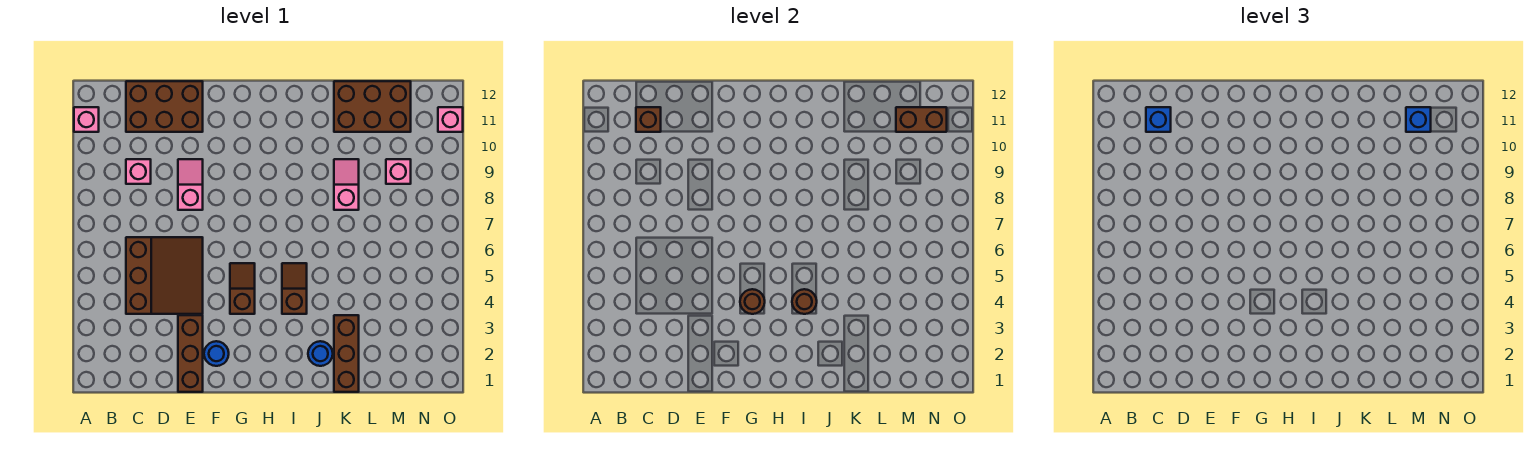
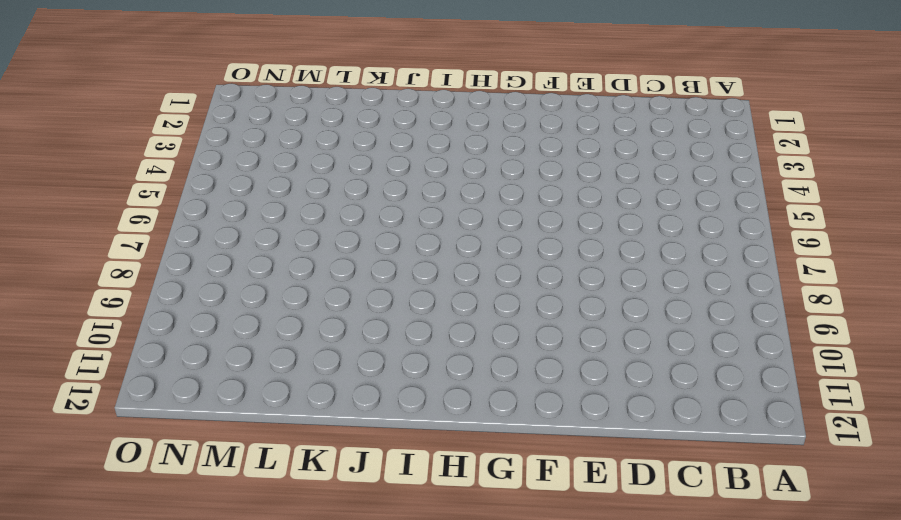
none -> pink 1x1 brick [74,107,99,132]
none -> brown 3x3 slope [126,237,203,314]
none -> pink 1x1 brick [126,159,151,184]

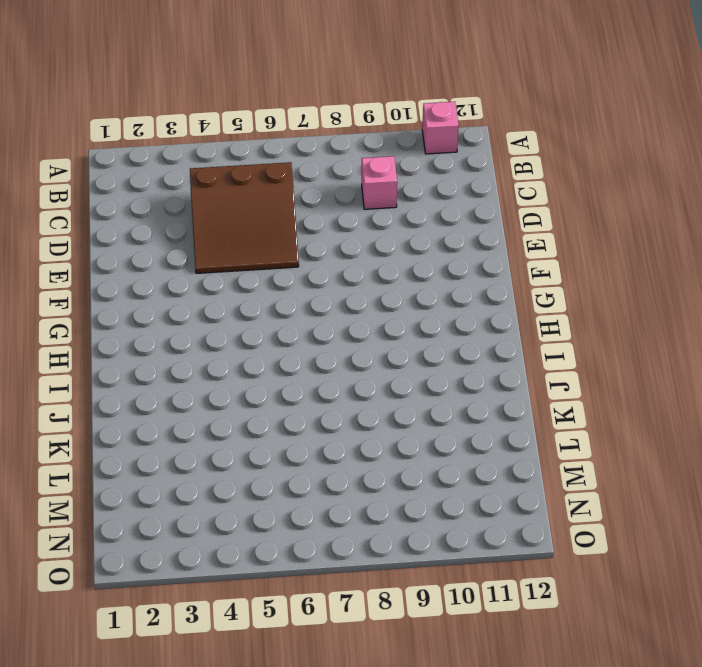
none -> brown 2x3 brick [126,81,203,132]
none -> brown 1x3 brick [178,315,203,392]
none -> pink 1x2 slope [178,159,203,210]

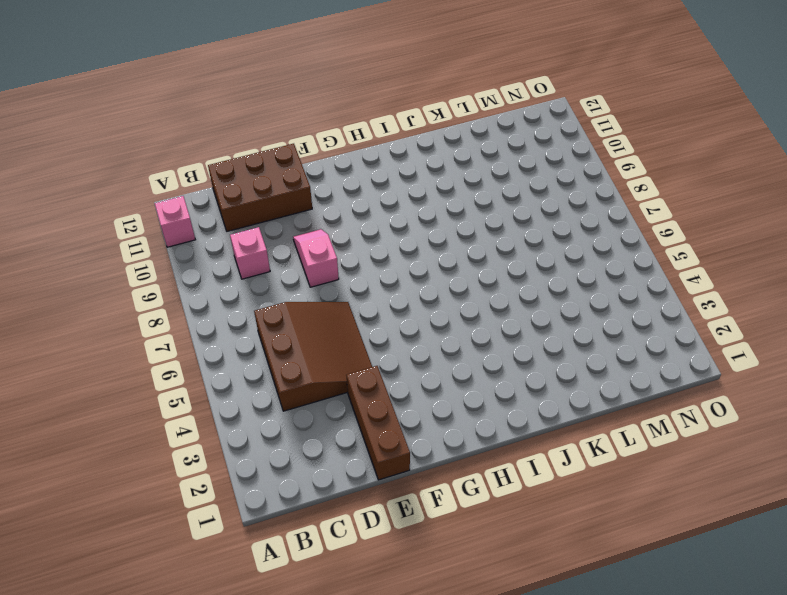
none -> blue 1x1 round brick [204,341,229,366]
none -> brown 1x2 slope [230,263,255,314]
none -> brown 1x2 slope [282,263,307,314]

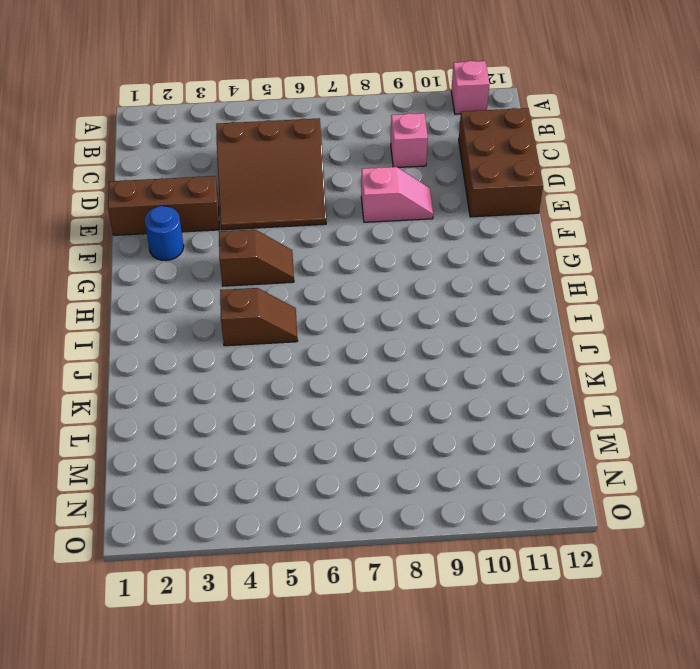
none -> blue 1x1 round brick [308,341,333,366]
none -> brown 1x3 brick [334,315,359,392]
none -> pink 1x2 slope [334,159,359,210]

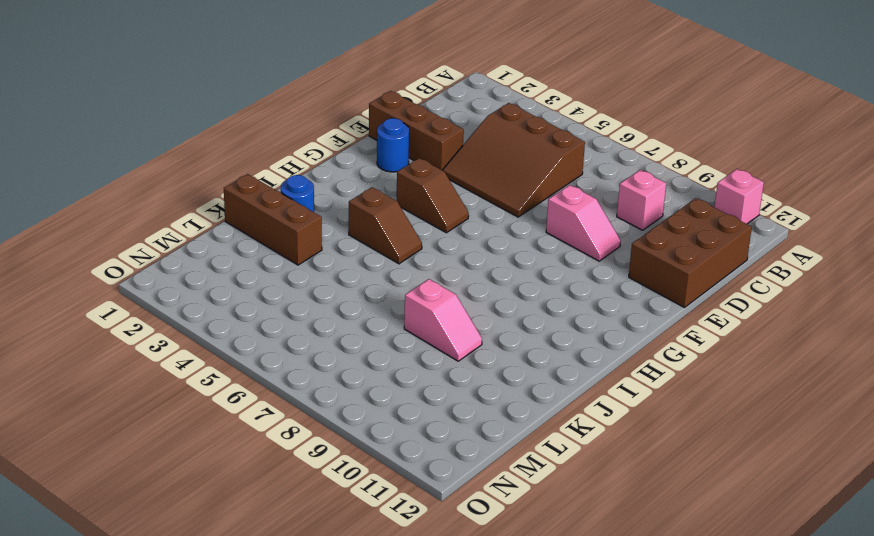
none -> brown 2x3 brick [334,81,411,132]
none -> pink 1x1 brick [386,159,411,184]
none -> pink 1x1 brick [438,107,463,132]

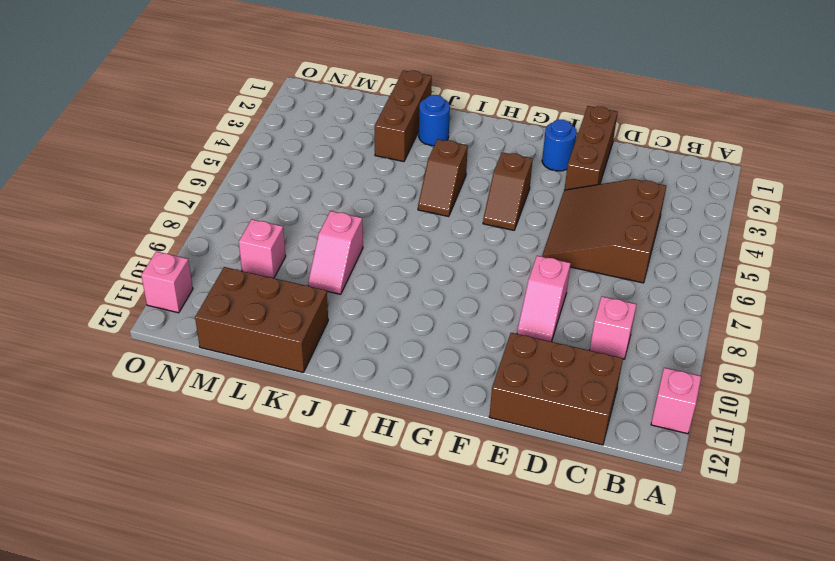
none -> brown 1x1 brick [636,107,661,132]
none -> brown 1x1 round brick [740,289,765,314]
none -> brown 1x1 round brick [792,289,817,314]

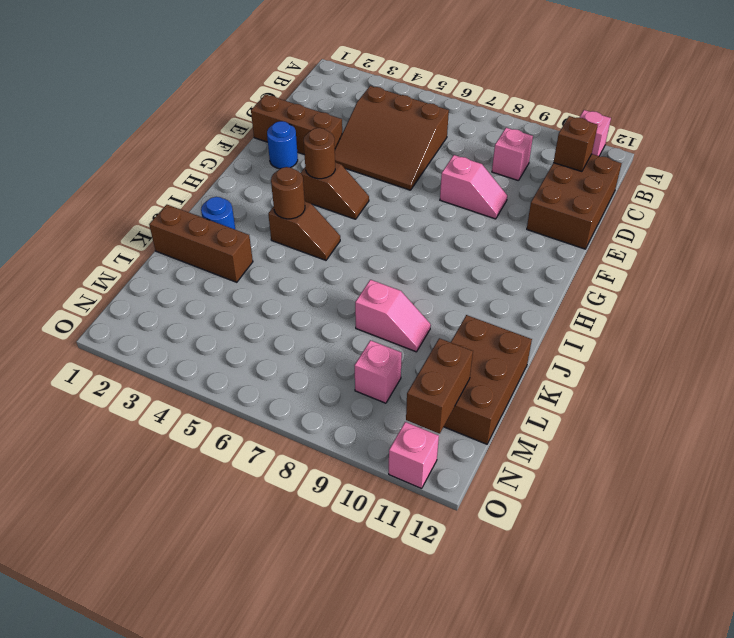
none -> blue 1x1 brick [1146,107,1171,132]
none -> blue 1x1 brick [1406,107,1431,132]

